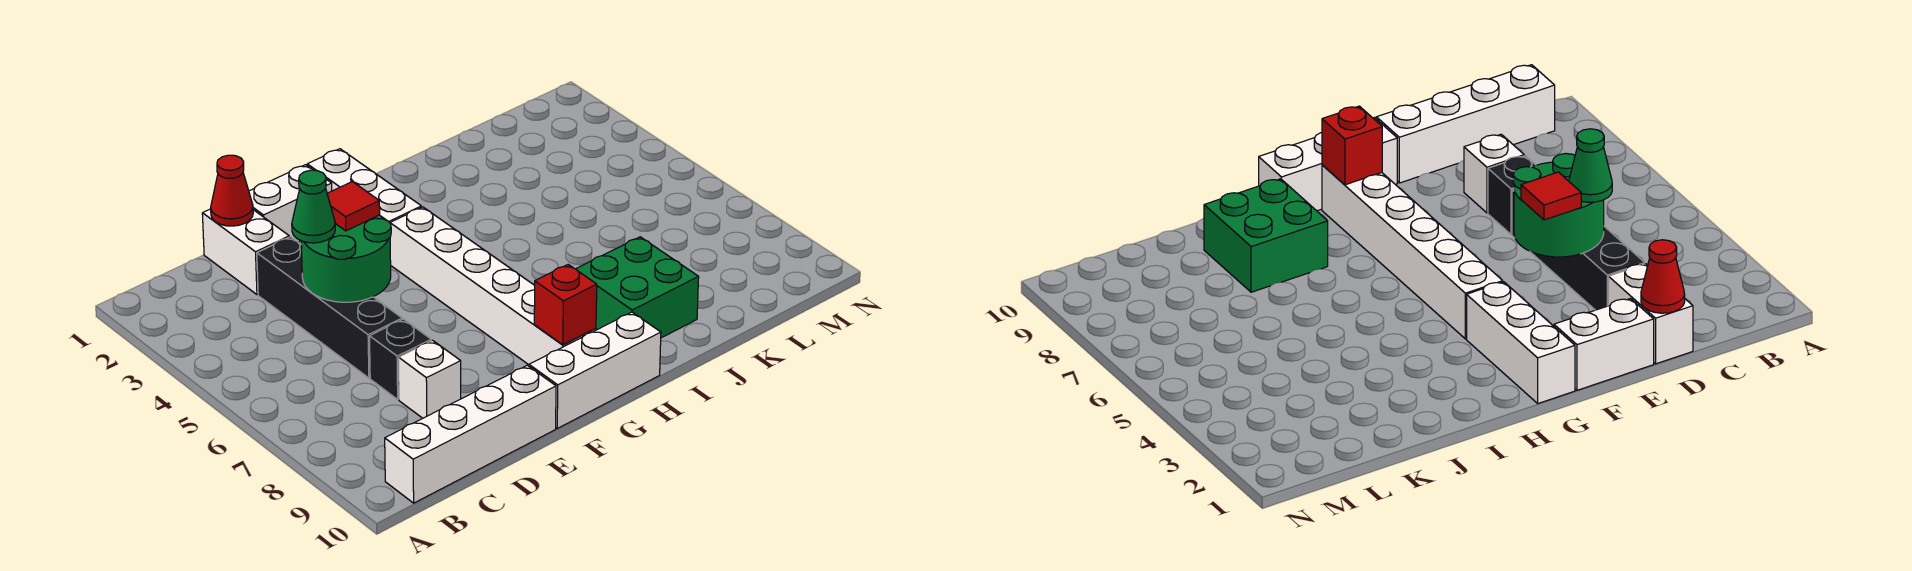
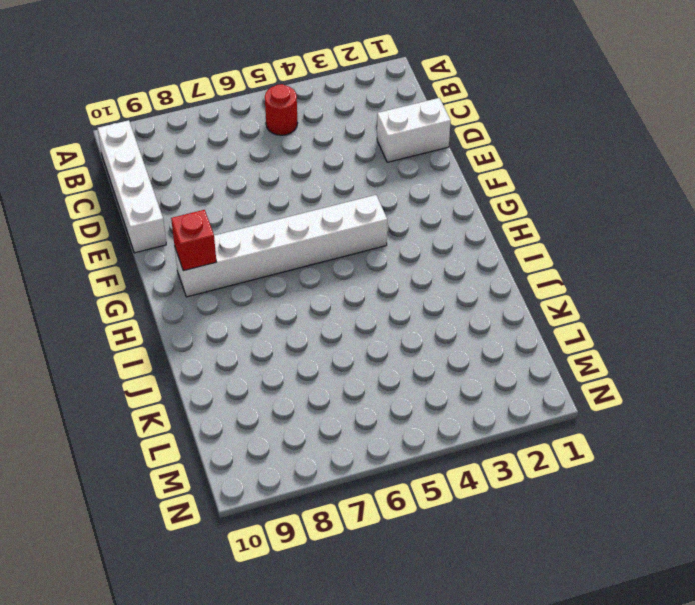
red 1x1 round brick [265,84,298,135] -> none
none -> black 1x4 brick [257,237,402,378]
none -> black 1x1 brick [370,319,431,399]
none -> white 1x1 brick [399,340,461,418]

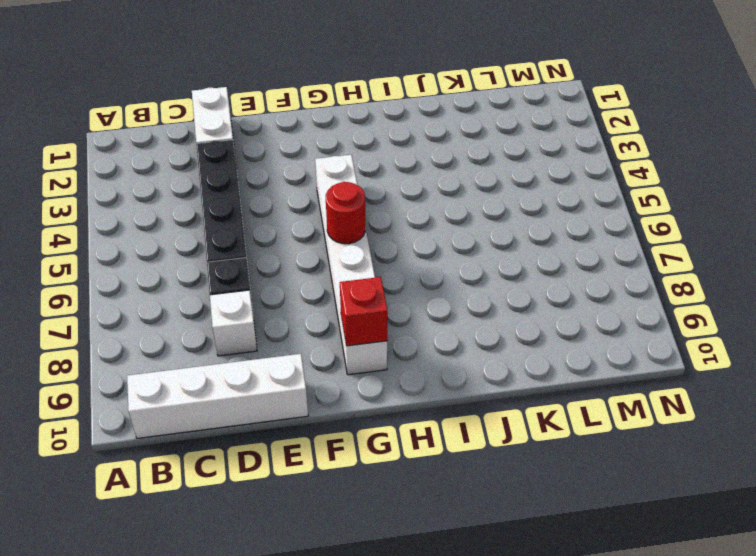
red 1x1 round brick [326,182,365,244] -> none
none -> white 1x2 brick [249,165,332,242]
none -> white 1x3 brick [529,312,661,428]
none -> white 1x3 brick [307,149,421,223]

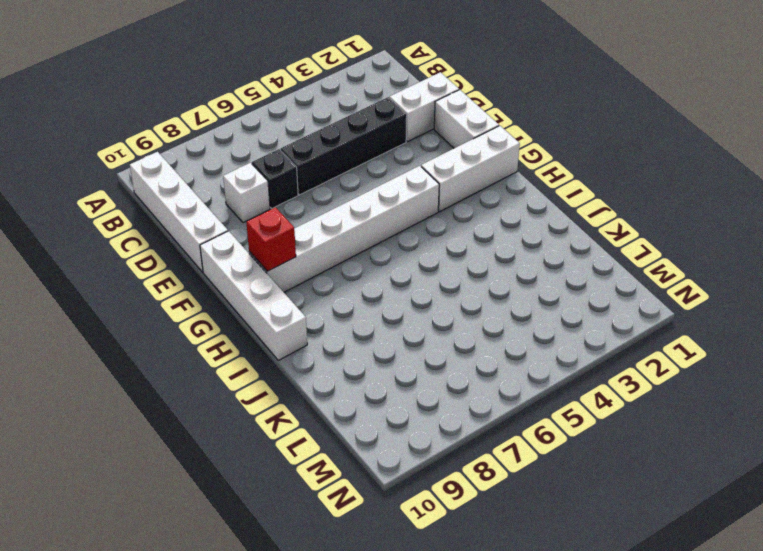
white 1x4 brick [200,231,307,360] -> white 1x3 brick [529,312,661,428]
none -> green 2x2 brick [576,237,699,338]
none -> red 1x1 cone [211,155,253,226]
none -> green 2x2 round brick [301,215,391,302]

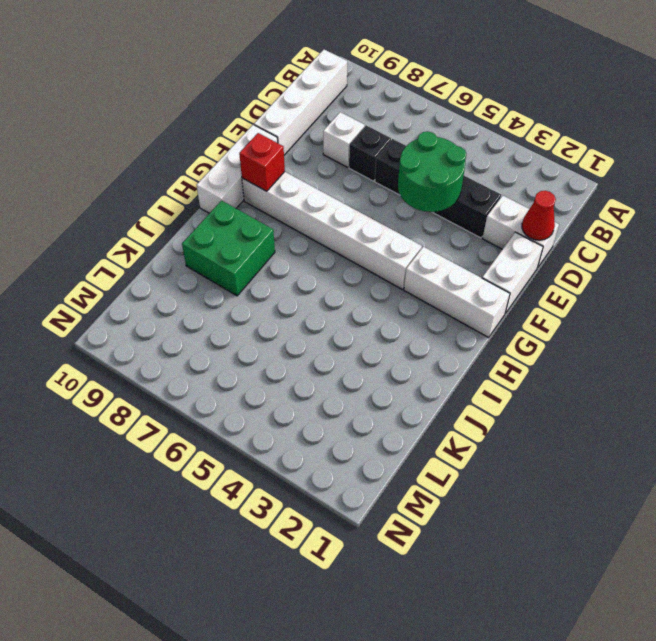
none -> green 1x1 cone [292,170,335,243]
none -> red 1x1 tile [327,182,380,231]

